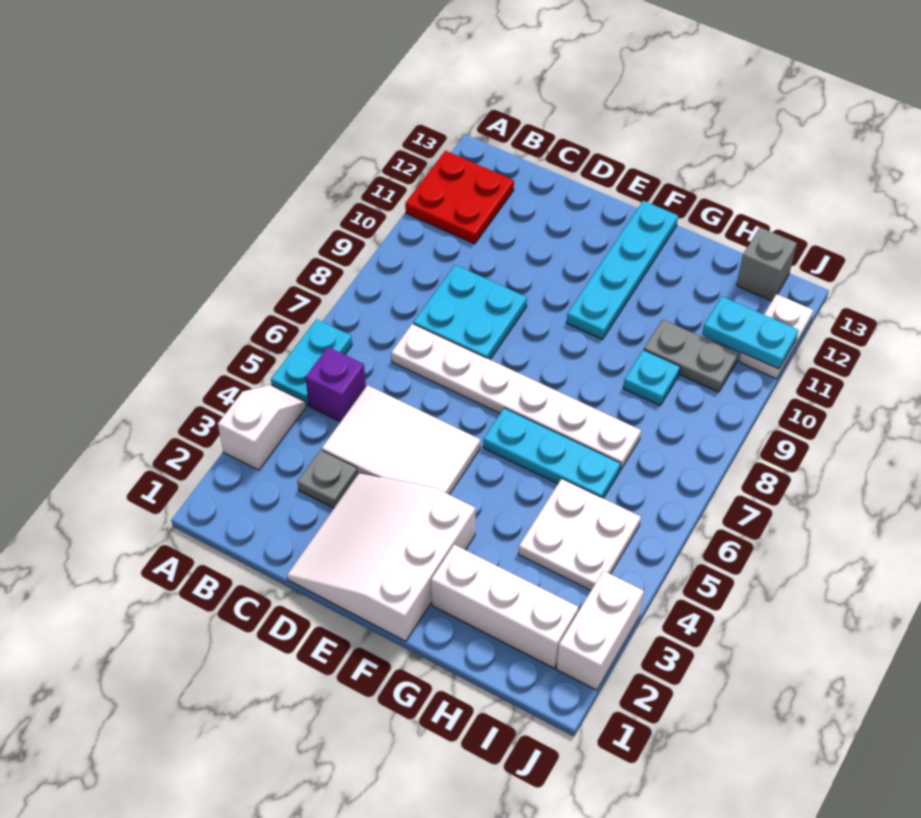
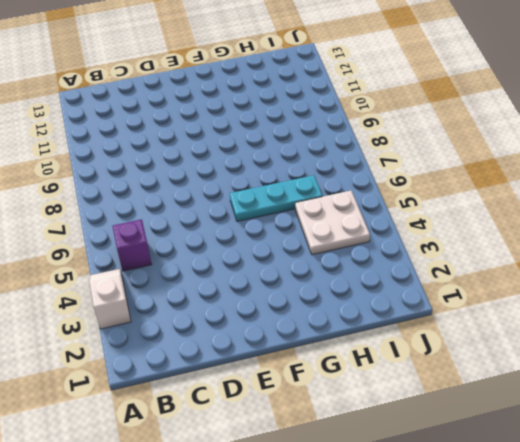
none -> cyan 1x2 plate [271,319,352,405]
none -> red 2x2 plate [405,151,514,244]
none -> grey 1x1 plate [298,450,358,508]

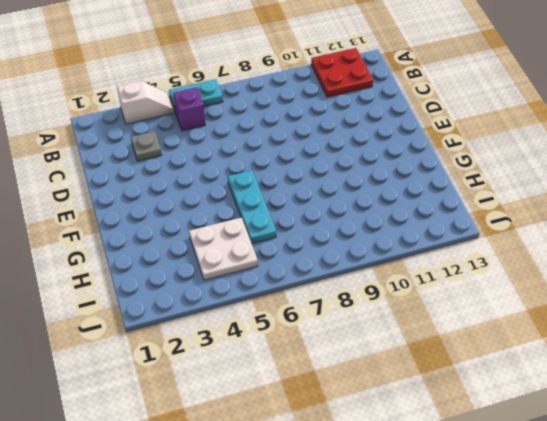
none -> white 2x3 tile [322,385,480,495]
none -> white 1x6 plate [391,324,641,470]
none -> cyan 2x2 plate [413,265,527,359]

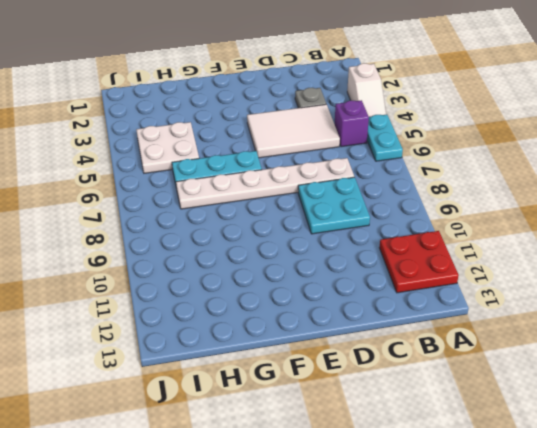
none -> white 3x3 slope [287,473,476,641]
none -> cyan 1x4 plate [567,201,678,339]
none -> white 1x3 brick [431,545,579,668]

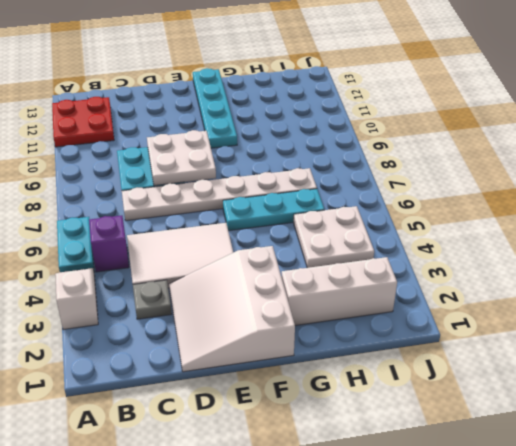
white 2x2 plate [147,130,216,186] -> none
none -> cyan 1x1 plate [623,350,680,405]
none -> grey 1x2 plate [644,319,738,392]
none -> grey 1x1 brick [737,227,797,301]

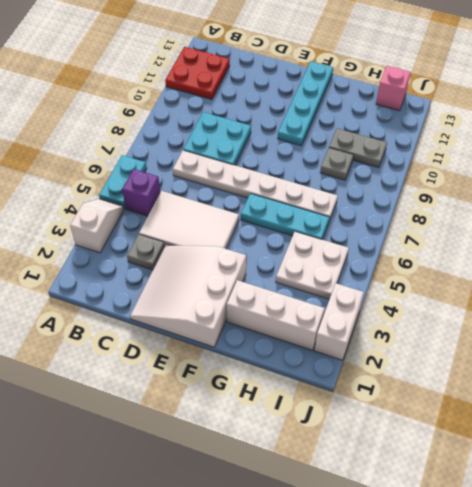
grey 1x1 plate [320,148,353,180] -> cyan 1x1 plate [623,350,680,405]
pink 1x1 brick [376,66,411,111] -> grey 1x1 brick [737,227,797,301]
none -> white 1x2 plate [739,294,813,379]
none -> cyan 1x2 plate [702,297,799,369]

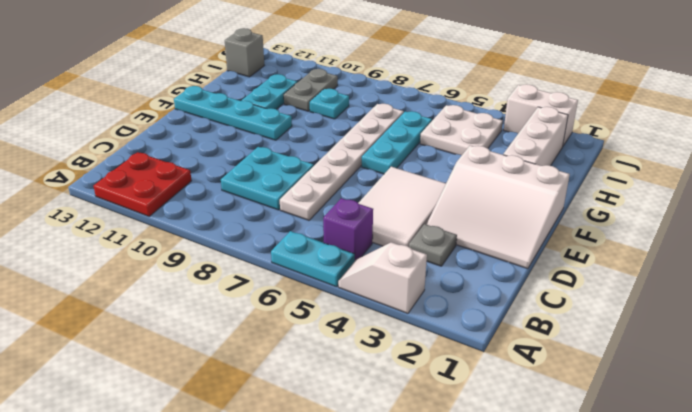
cyan 1x2 plate [242,74,297,109] -> cyan 1x2 plate moved to [702,297,799,369]
none -> white 1x2 plate [739,294,813,379]

